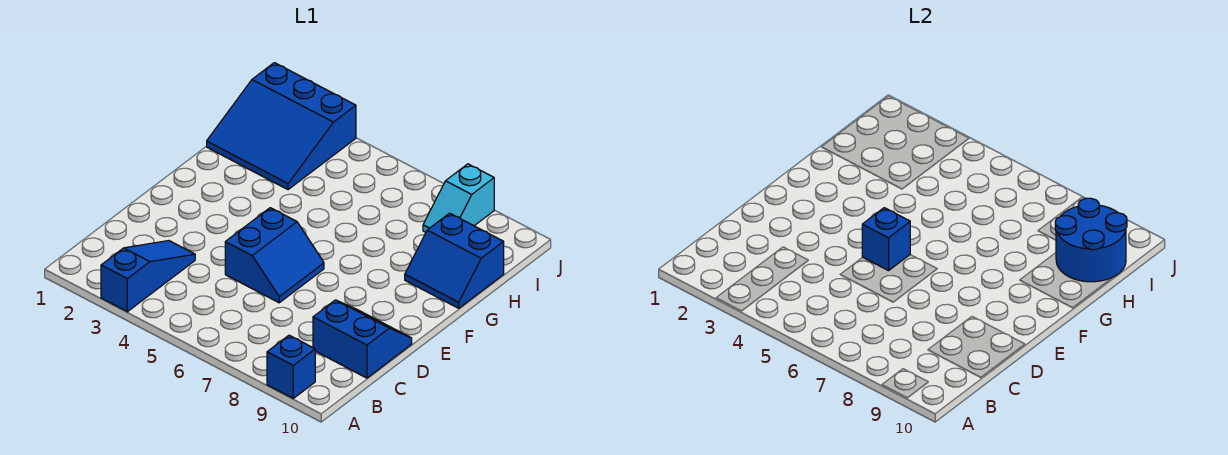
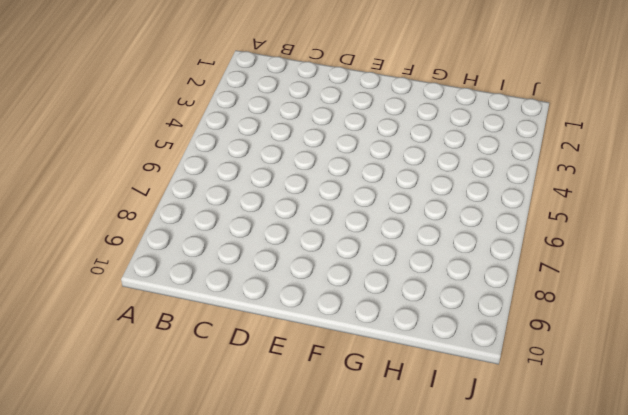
none -> blue 1x3 slope [101,241,195,312]
none -> blue 1x1 brick [267,335,315,398]

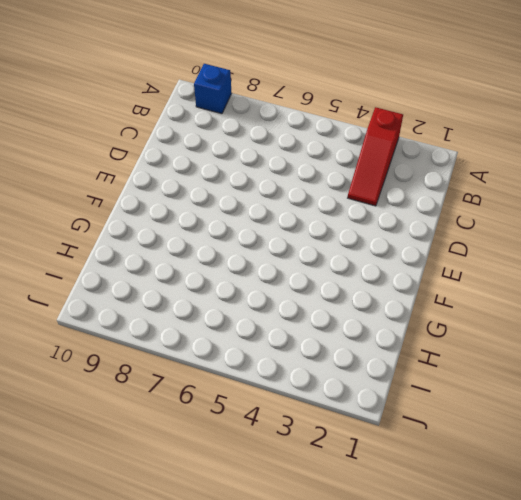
red 1x3 slope [348,107,403,206] -> blue 1x3 slope [101,241,195,312]
none -> blue 2x2 slope [313,300,412,378]
none -> blue 2x2 slope [225,208,324,303]

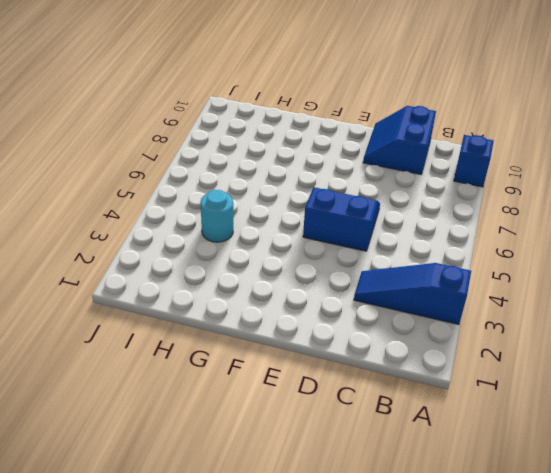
cyan 1x1 round brick [201,190,233,242] -> none
none -> blue 2x2 slope [405,213,504,308]
none -> blue 3x3 slope [207,63,356,190]

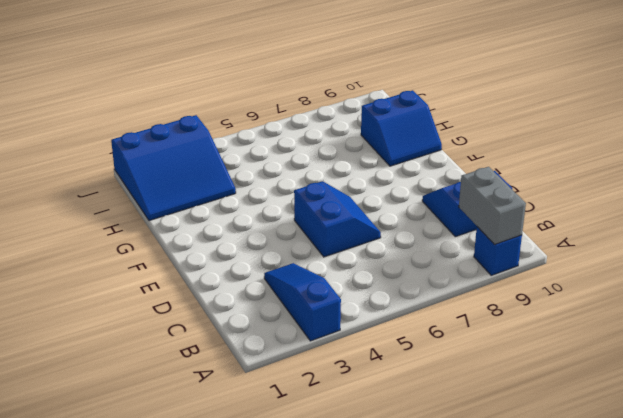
grey 1x2 brick [459,167,526,245] -> none
none -> cyan 1x2 slope [423,164,494,232]
none -> blue 1x1 brick [862,208,910,271]

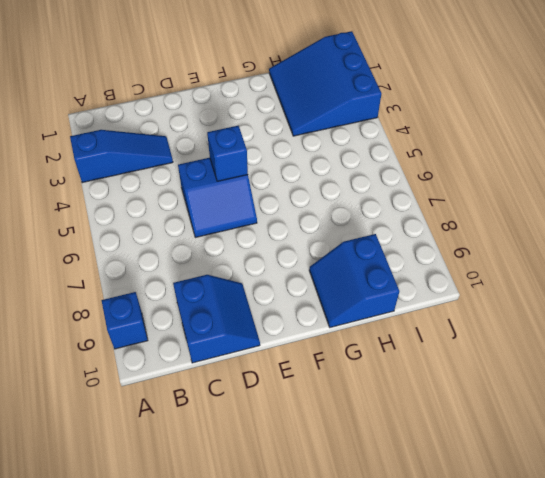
none -> cyan 1x2 slope [423,164,494,232]
none -> blue 2x2 round brick [1055,198,1127,282]

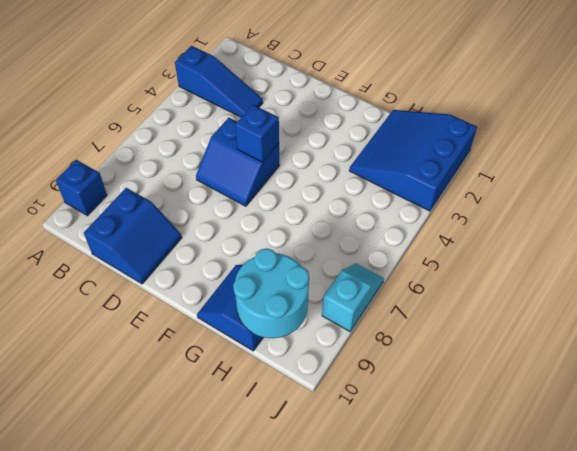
cyan 2x2 round brick [233,249,309,338] -> blue 2x2 round brick [1055,198,1127,282]
cyan 1x2 slope [322,264,384,331] -> cyan 1x2 slope turned to [423,164,494,232]

